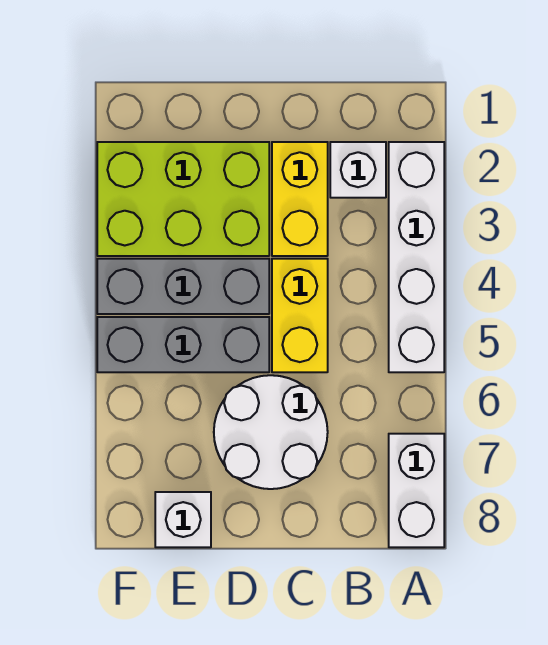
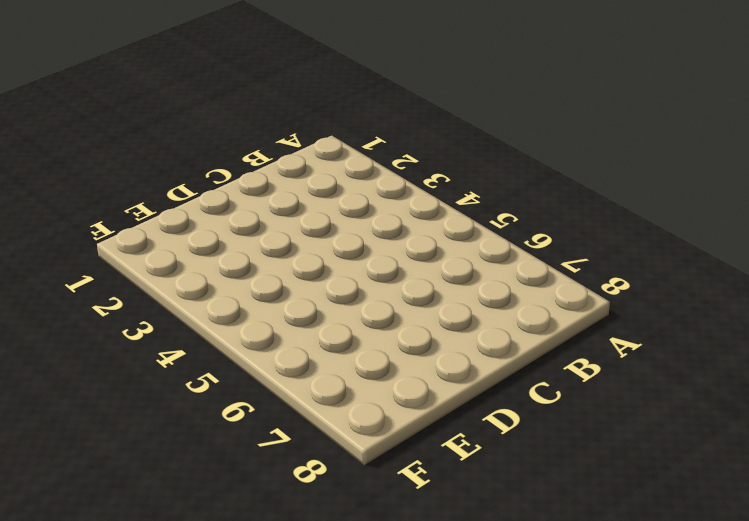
none -> white 1x4 brick [389,142,444,372]
none -> white 1x2 brick [389,434,444,547]

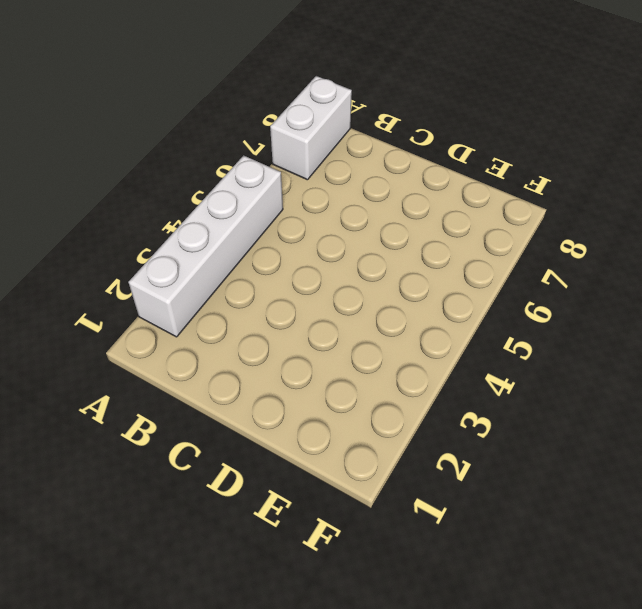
none -> white 1x1 brick [330,142,386,198]
none -> yellow 1x2 brick [272,142,328,256]

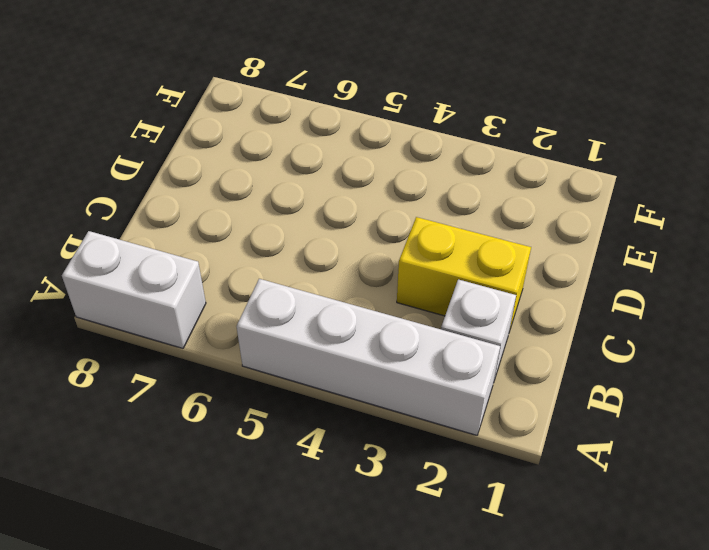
none -> yellow 1x2 brick [272,259,328,372]
none -> white 2x2 round brick [214,375,328,489]

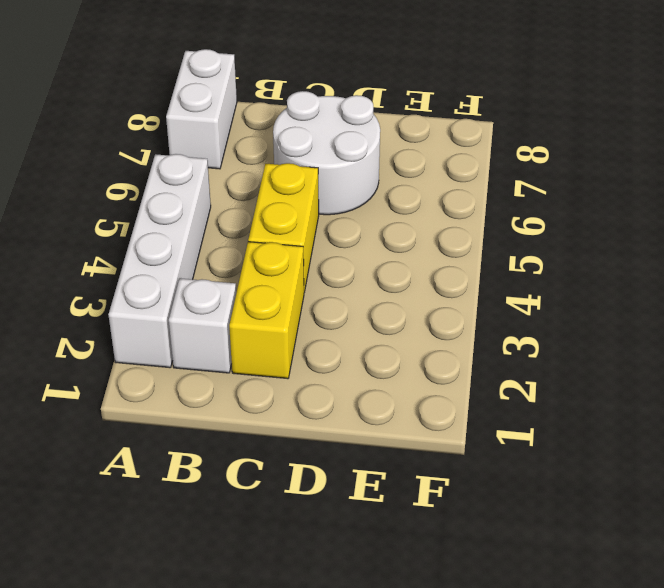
none -> lime 2x3 brick [97,142,269,256]
none -> grey 1x3 brick [97,259,269,314]

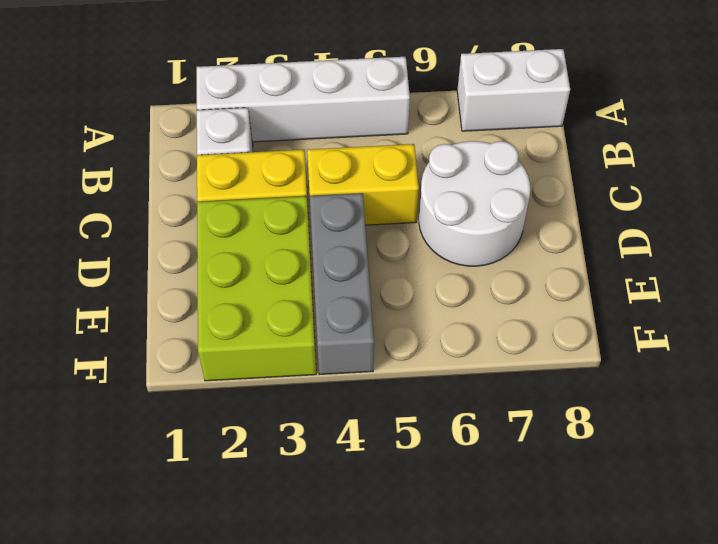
none -> grey 1x3 brick [97,317,269,372]
none -> white 1x1 brick [155,492,211,547]

